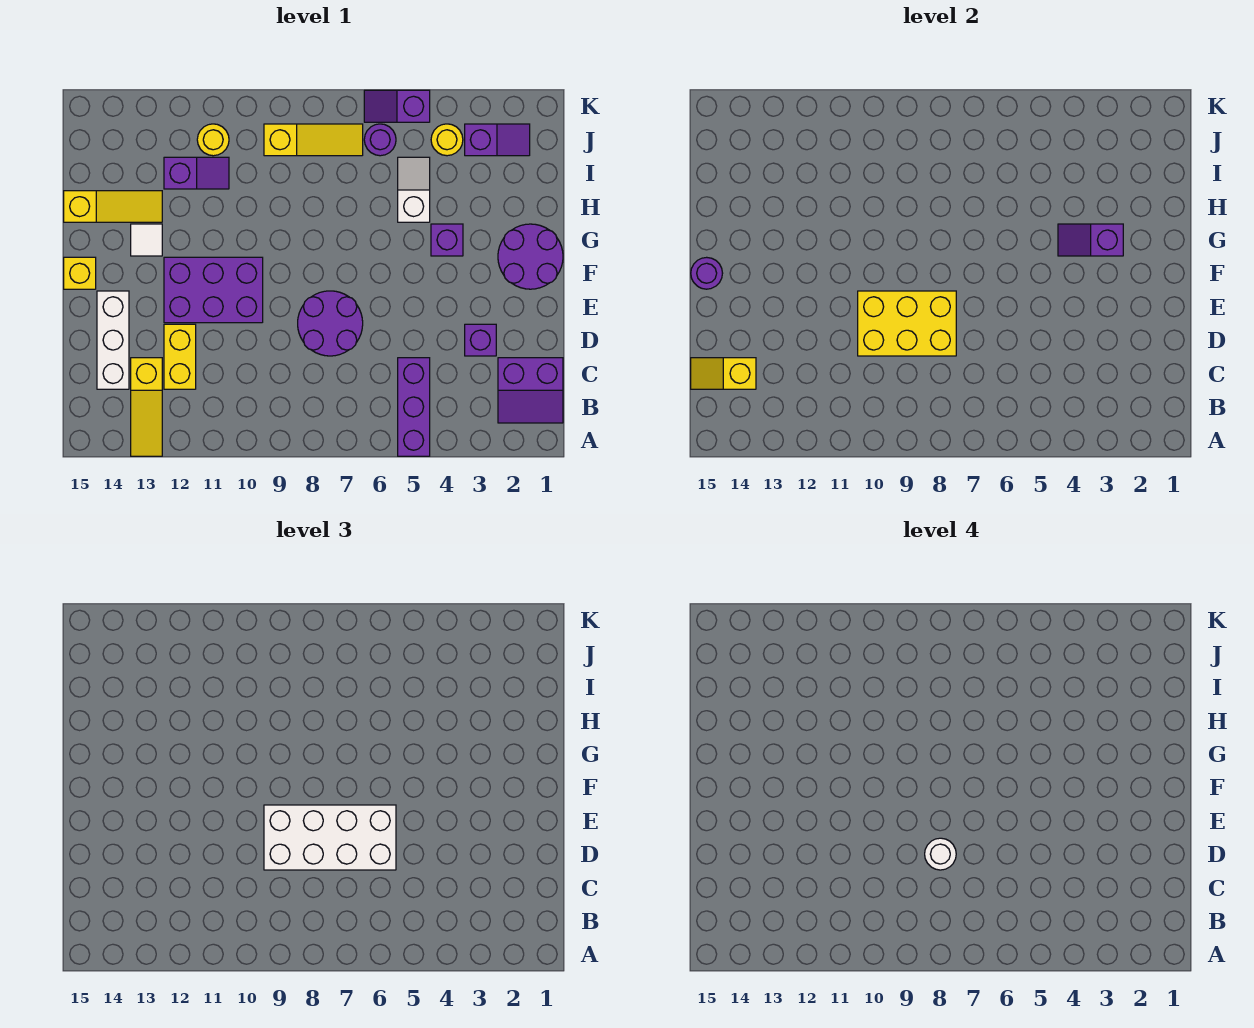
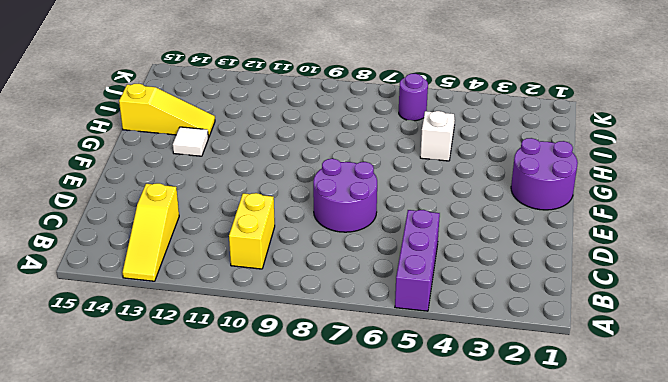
yellow 1x2 brick [229,193,275,269] -> yellow 1x2 brick moved to [164,324,196,389]
none -> purple 2x2 slope [498,358,563,423]
none -> white 1x3 brick [97,291,129,389]
none -> purple 1x1 brick [465,324,496,356]

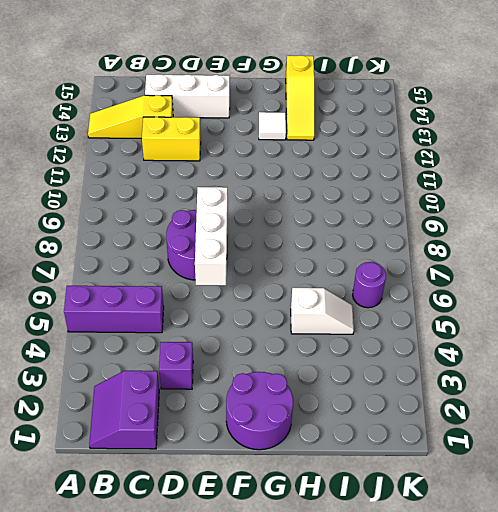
white 1x3 brick [195,187,228,286] -> yellow 2x3 brick [858,291,956,356]
none -> purple 2x3 brick [164,257,263,323]
none -> yellow 1x1 brick [64,257,96,289]
none -> purple 1x1 brick [431,224,463,256]

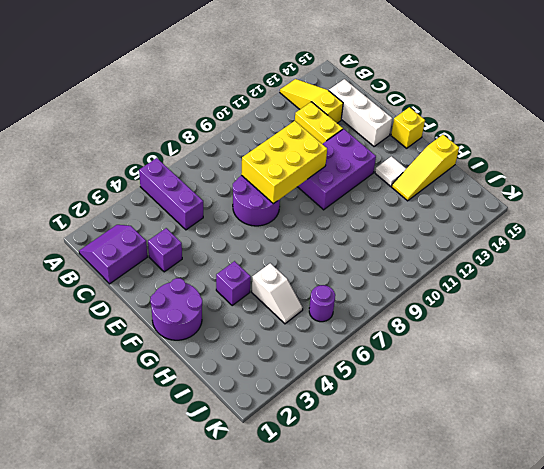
none -> purple 1x2 slope [164,157,229,189]
none -> purple 1x2 slope [465,124,530,156]
none -> yellow 1x1 round brick [431,124,463,156]

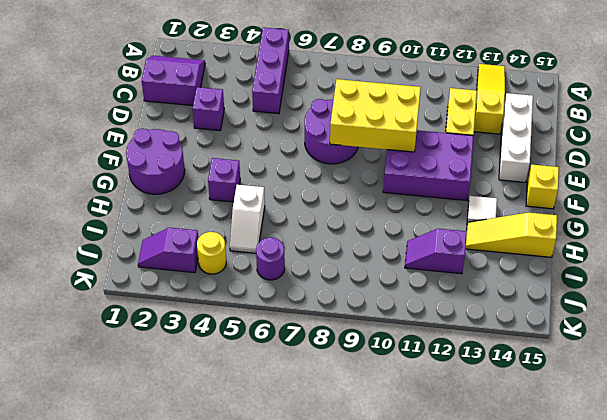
none -> yellow 1x3 slope [264,124,363,156]
none -> yellow 1x1 round brick [197,124,229,156]
none -> purple 1x2 slope [364,90,430,122]

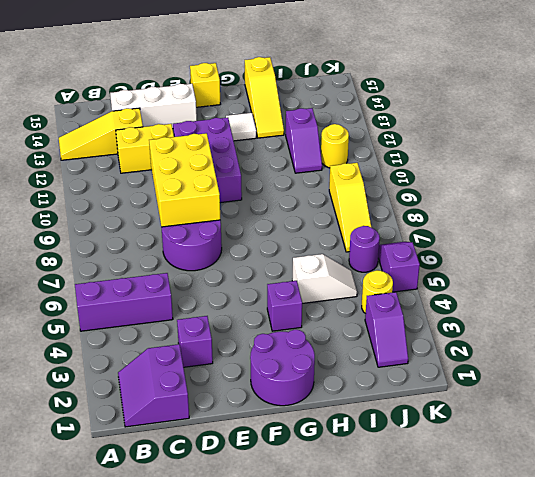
none -> yellow 1x2 slope [691,358,756,389]
none -> purple 1x1 round brick [691,257,723,289]
none -> purple 1x2 slope [1058,224,1123,256]

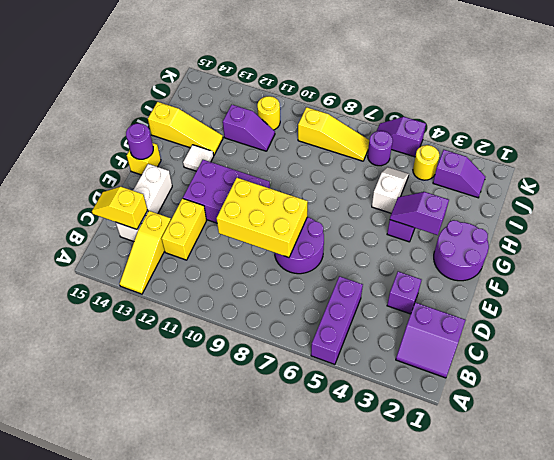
none -> white 2x4 brick [264,805,396,870]
none -> white 1x1 round brick [925,838,956,870]

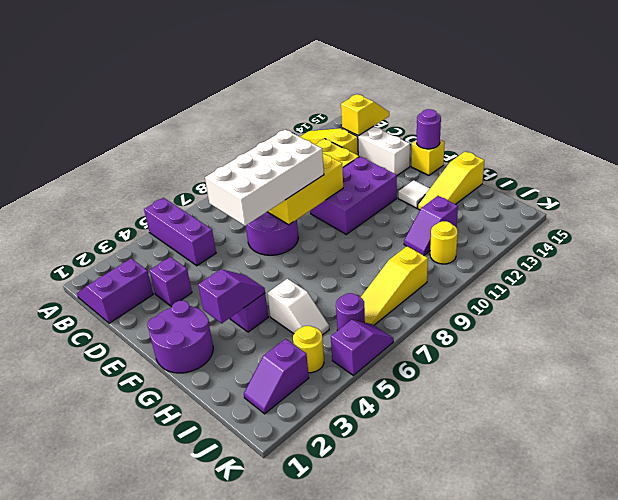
none -> white 1x1 round brick [925,838,956,870]

